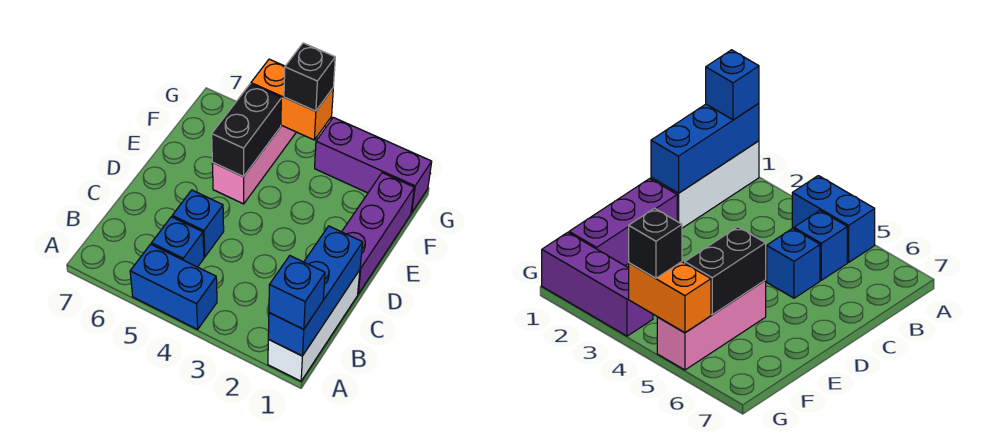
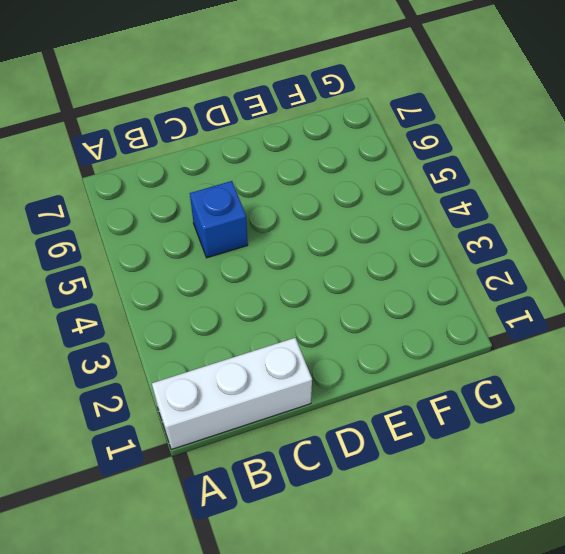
none -> blue 1x2 brick [130,244,217,329]
none -> blue 1x1 brick [151,217,204,267]
none -> purple 1x3 brick [342,173,414,294]

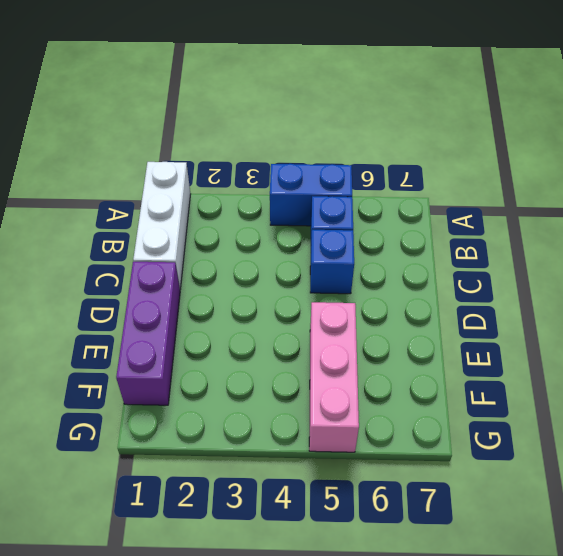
none -> purple 1x3 brick [315,117,432,213]
none -> blue 1x3 brick [268,226,363,356]
none -> black 1x2 brick [212,84,281,177]

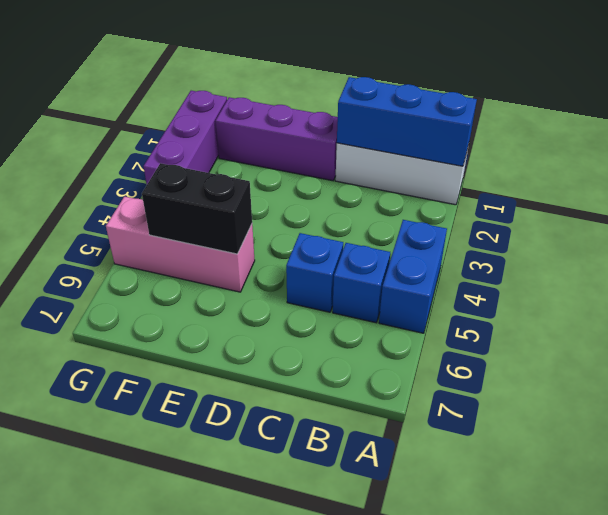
none -> orange 1x2 brick [251,59,333,140]
none -> blue 1x1 brick [269,256,325,329]
none -> black 1x1 brick [284,43,335,111]

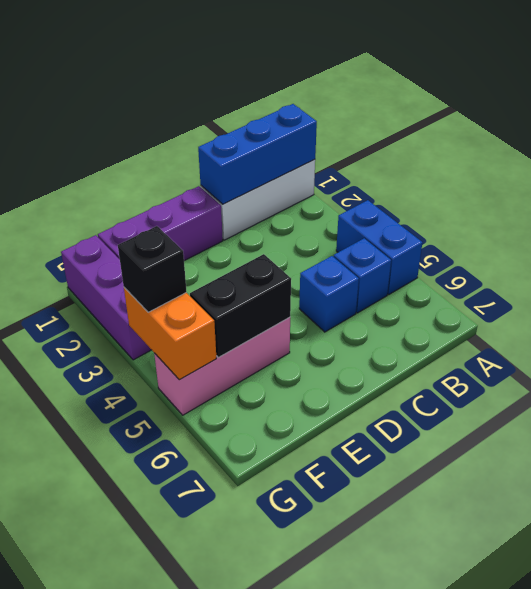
none -> blue 1x1 brick [269,256,325,329]

